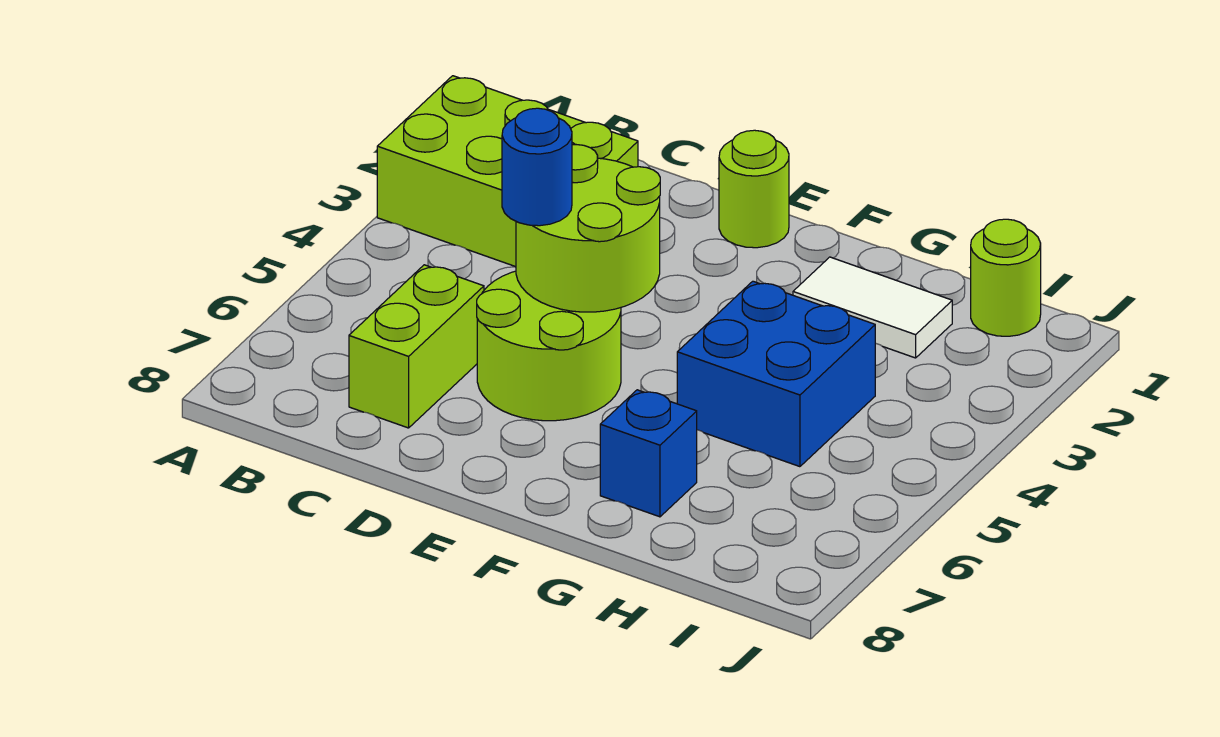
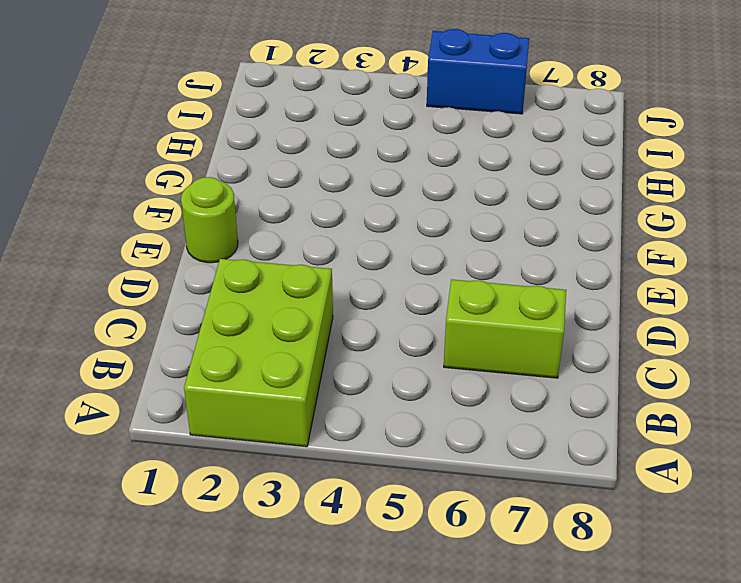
blue 1x2 brick [427,29,529,114] -> none
none -> lime 2x2 round brick [477,271,621,421]
none -> white 1x2 tile [793,257,952,358]

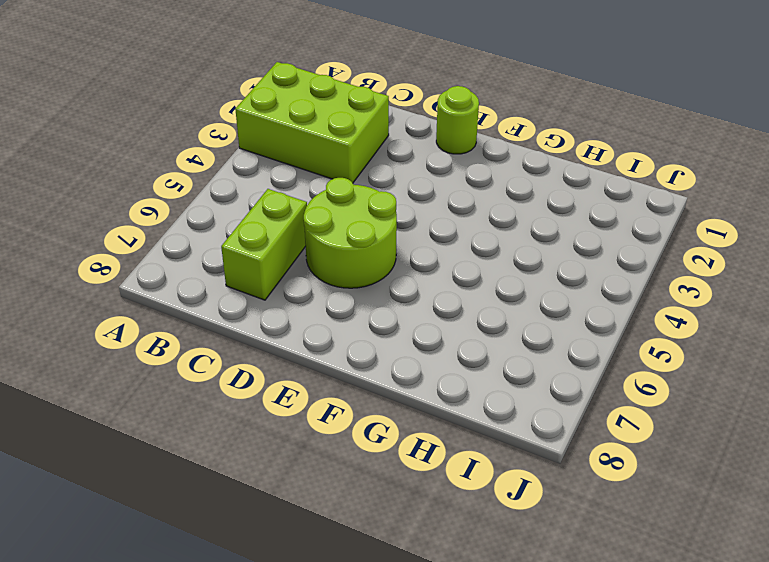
none -> white 1x2 tile [793,257,952,358]
none -> blue 2x2 brick [677,281,875,467]

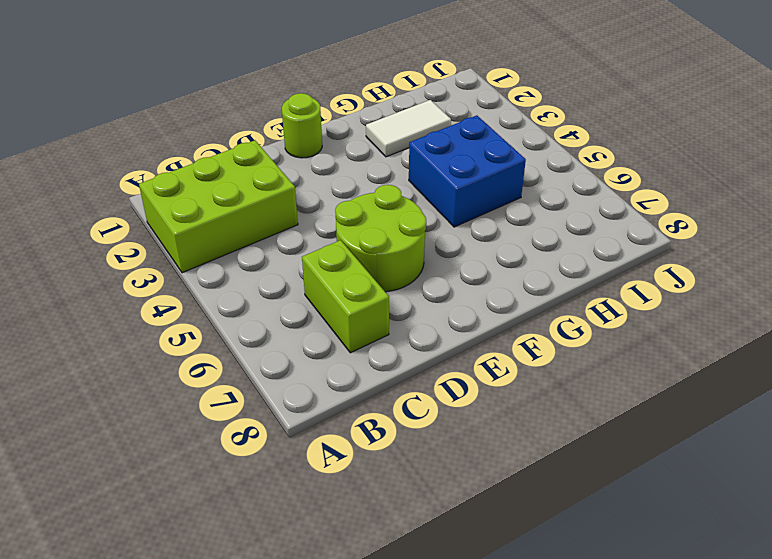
none -> blue 1x1 brick [600,390,697,517]
none -> lime 1x1 round brick [971,219,1041,336]

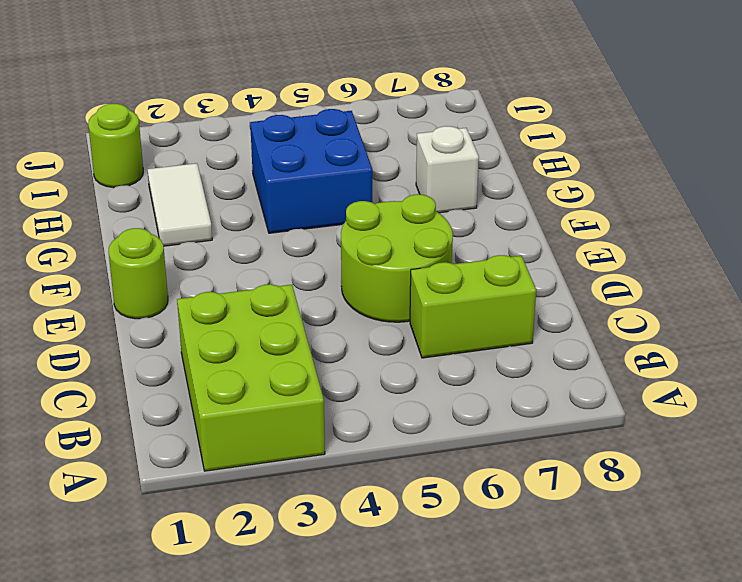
white 1x1 brick [416,126,479,213] -> blue 1x1 brick [600,390,697,517]
none -> lime 2x2 round brick [516,145,660,312]
none -> blue 1x1 round brick [502,108,572,226]

